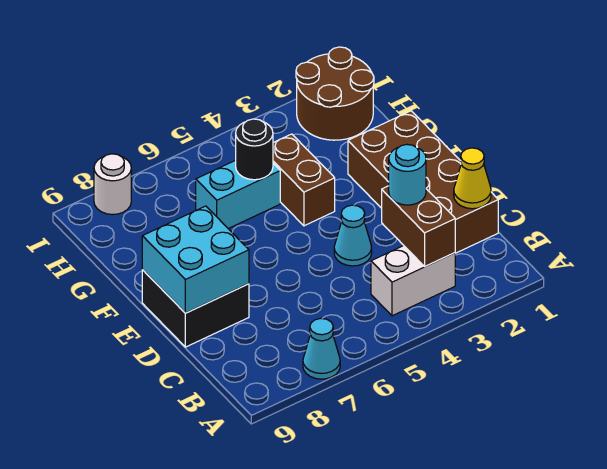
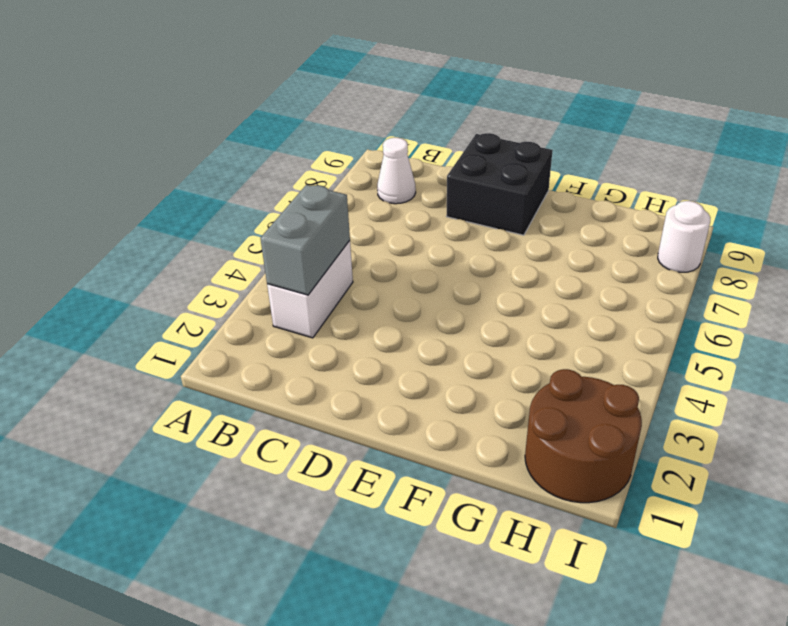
grey 1x2 brick [260,185,350,295] -> brown 1x2 brick [382,186,455,266]
white 1x1 cone [377,138,416,204] -> none
none -> cyan 1x1 cone [303,318,340,379]
none -> brown 2x4 brick [348,111,498,253]
none -> cyan 1x1 cone [334,205,372,266]

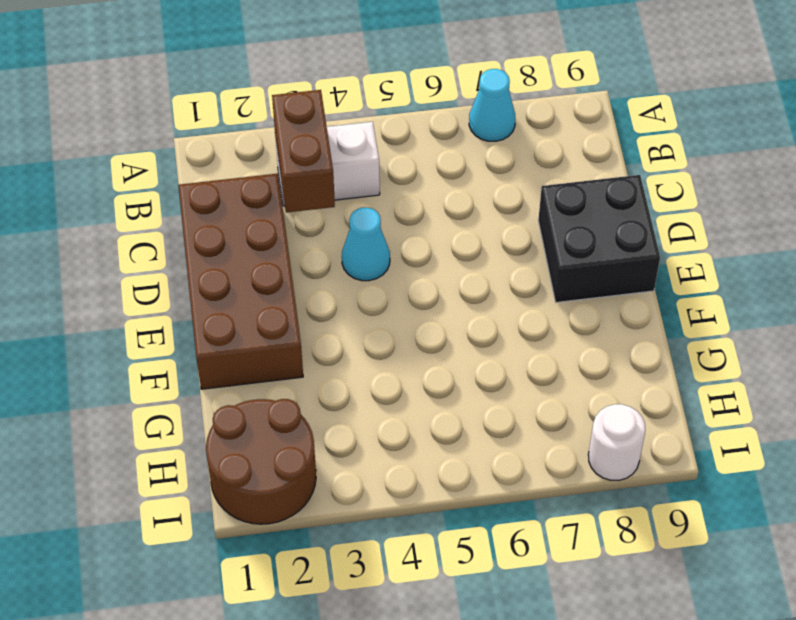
none -> brown 1x2 brick [273,134,335,226]
none -> cyan 1x2 brick [196,160,280,229]
none -> yellow 1x1 cone [454,148,491,209]

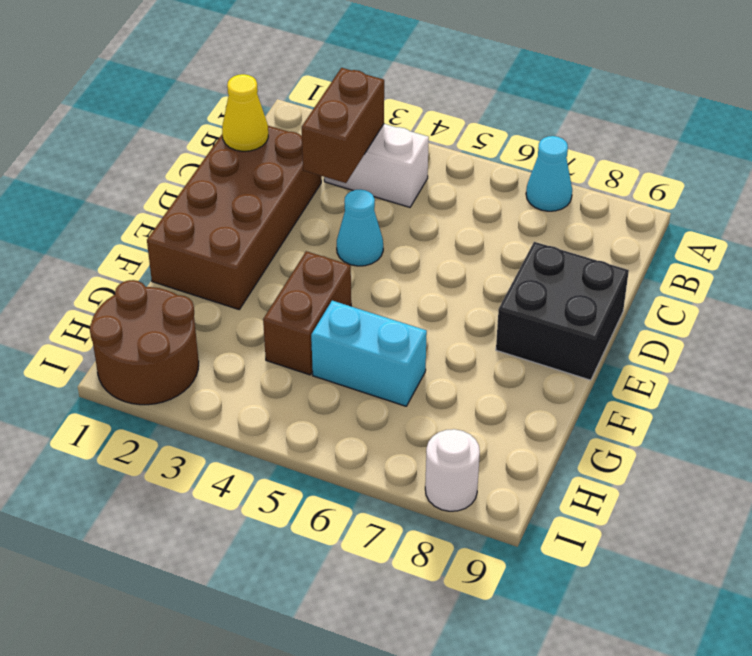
none -> cyan 2x2 brick [142,206,249,313]
none -> black 1x1 round brick [236,119,273,180]
none -> cyan 1x1 round brick [389,144,426,205]

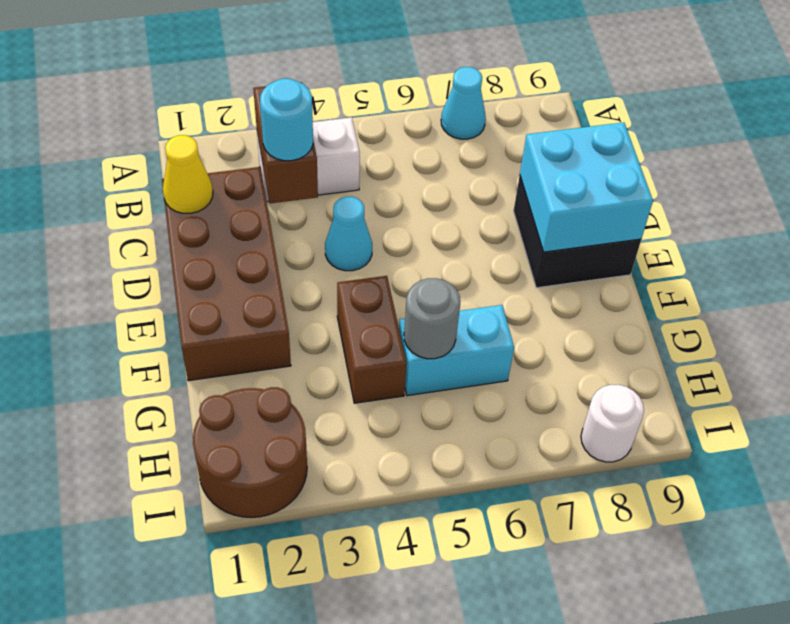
grey 1x1 round brick [404,278,460,359] -> black 1x1 round brick [236,119,273,180]

